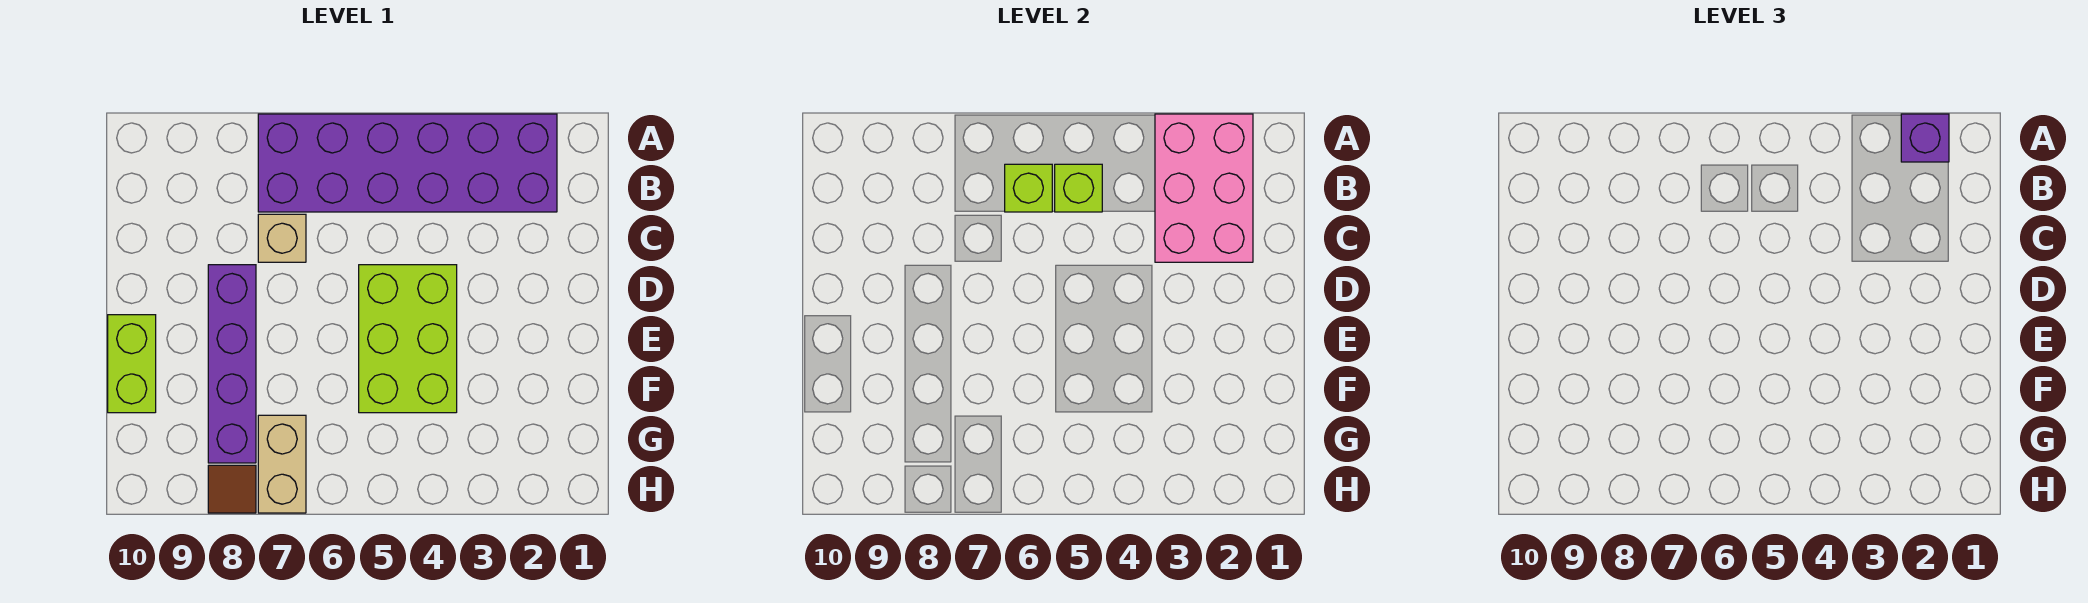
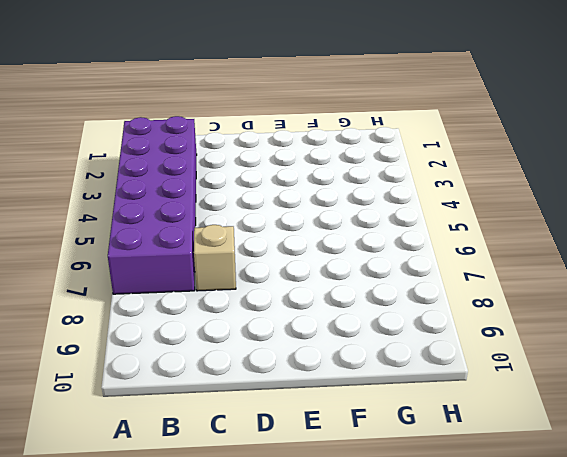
none -> lime 2x3 brick [359,265,457,413]
none -> purple 1x4 brick [208,265,256,463]

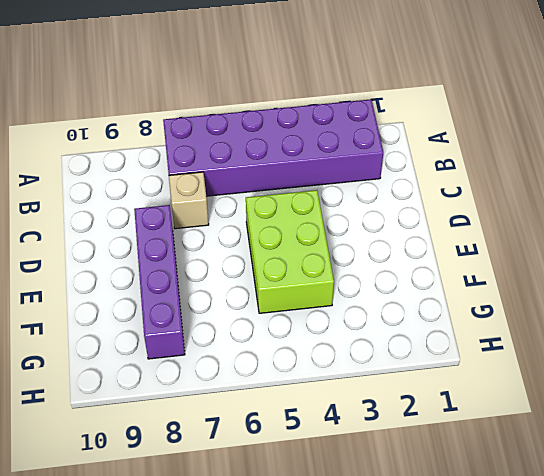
none -> lime 1x2 brick [108,315,156,413]
none -> tan 1x2 brick [258,415,306,513]

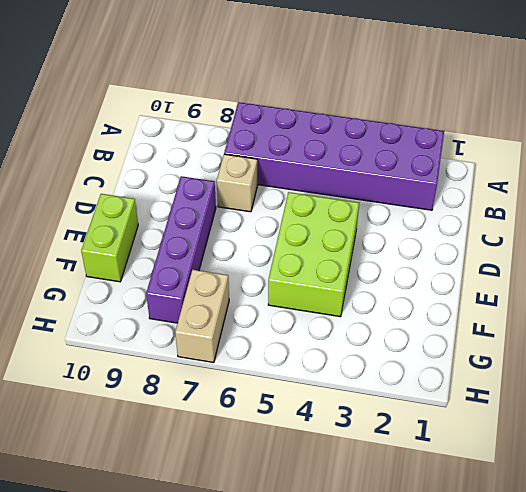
none -> brown 1x1 tile [208,465,256,513]
none -> pink 2x3 brick [1155,114,1253,262]

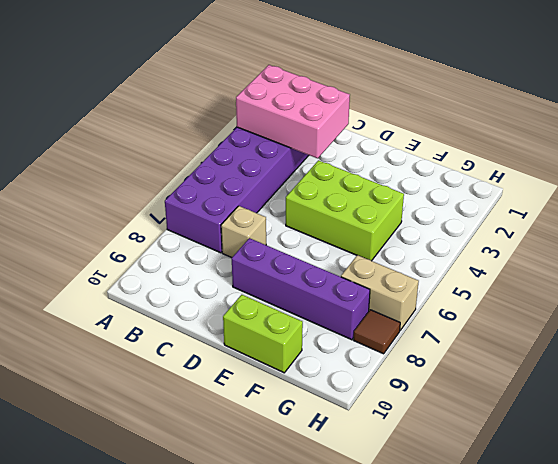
none -> lime 1x1 brick [1055,164,1102,212]
none -> lime 1x1 brick [1005,164,1052,212]

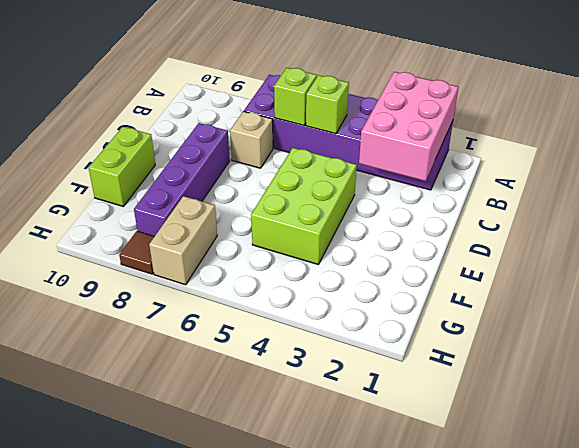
none -> purple 1x1 brick [1901,114,1949,162]

